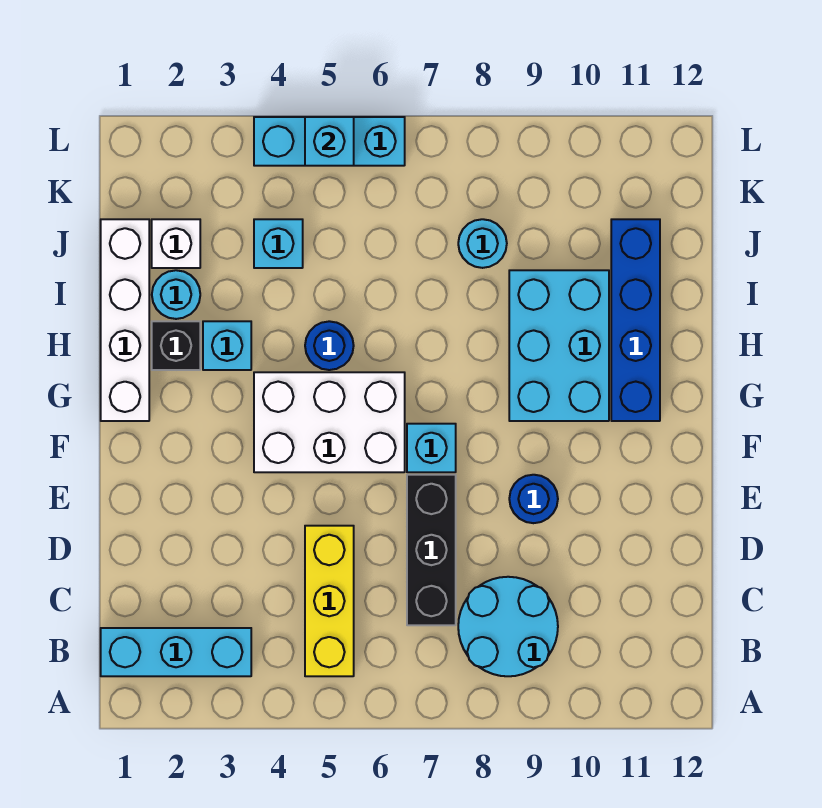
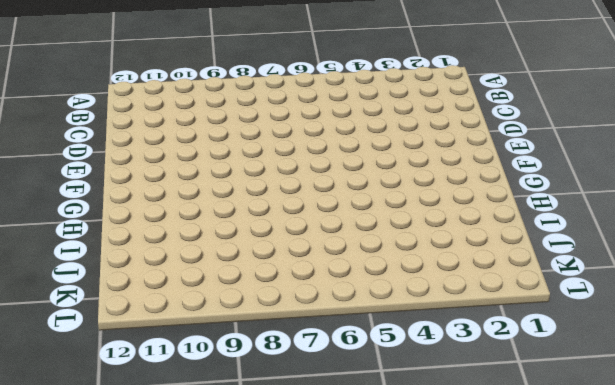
none -> cyan 1x3 brick [101,628,251,676]
none -> yellow 1x3 brick [305,526,354,676]
none -> cyan 2x2 round brick [458,577,558,676]

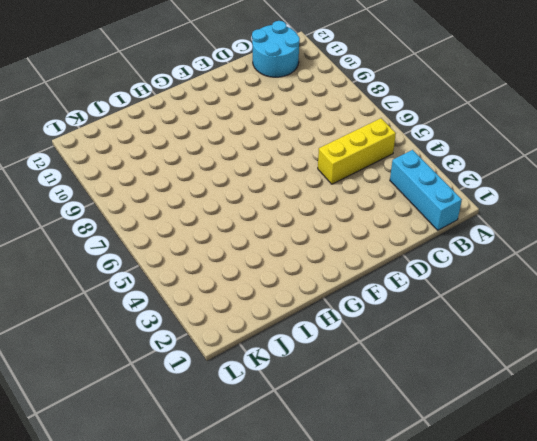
cyan 2x2 round brick [252,21,300,77] -> cyan 2x2 round brick moved to [458,577,558,676]
none -> black 1x3 brick [407,475,456,625]
none -> blue 1x1 round brick [509,475,558,523]
none -> white 2x3 brick [254,372,405,472]

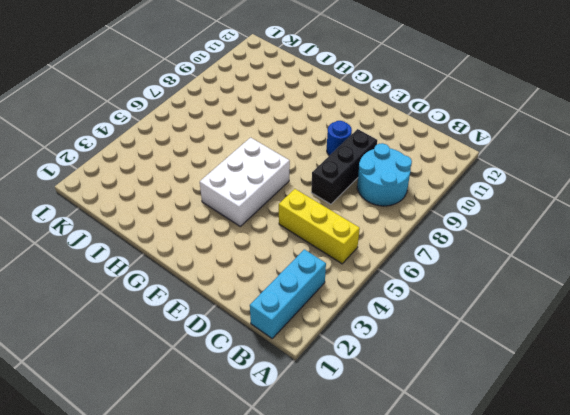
black 1x3 brick [311,129,377,204] -> black 1x3 brick turned to [407,475,456,625]
none -> cyan 1x1 brick [407,424,456,472]
none -> white 1x4 brick [101,219,149,421]
none -> cyan 2x3 brick [509,270,609,421]

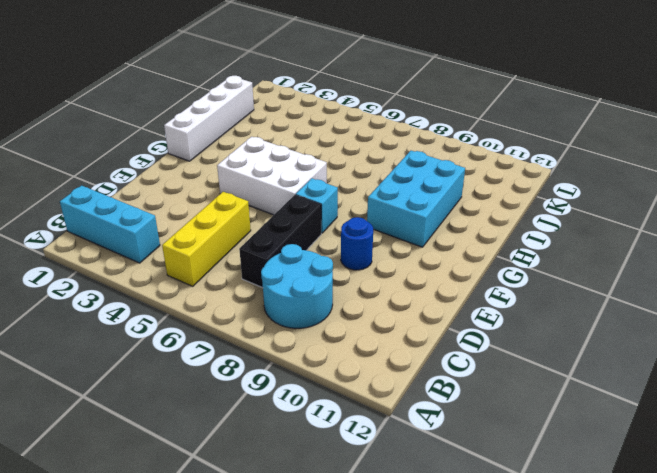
none -> blue 1x4 brick [611,219,660,421]
none -> black 1x1 brick [152,321,200,370]
none -> cyan 1x1 brick [203,321,251,370]

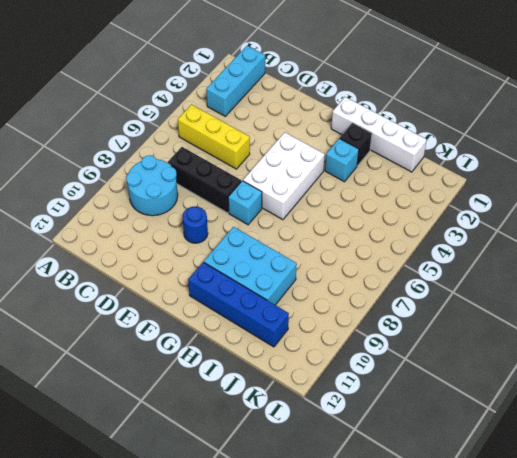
none -> blue 1x1 round brick [305,321,354,370]
none -> cyan 1x1 round brick [152,270,200,319]
none -> white 1x1 brick [152,219,200,268]

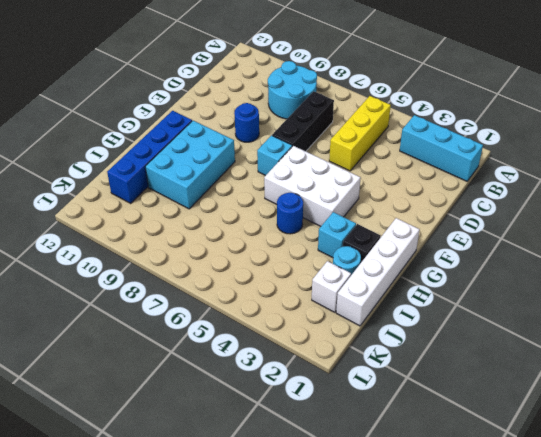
none -> cyan 1x1 brick [254,219,303,268]
none -> cyan 1x1 round brick [458,219,507,268]
none -> cyan 1x3 brick [254,117,405,166]

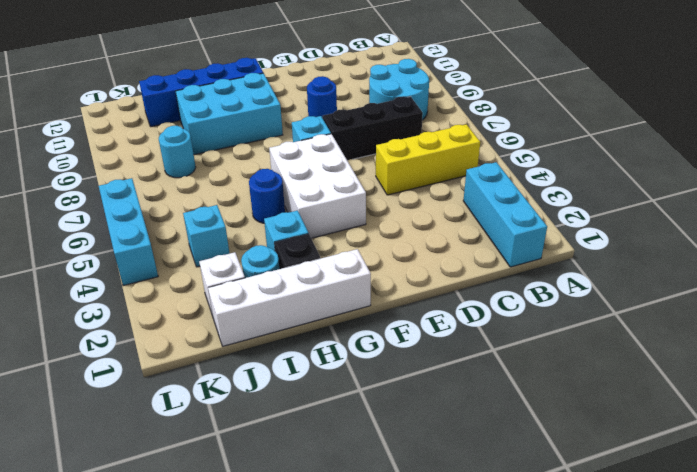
none -> cyan 1x1 brick [305,117,354,166]

